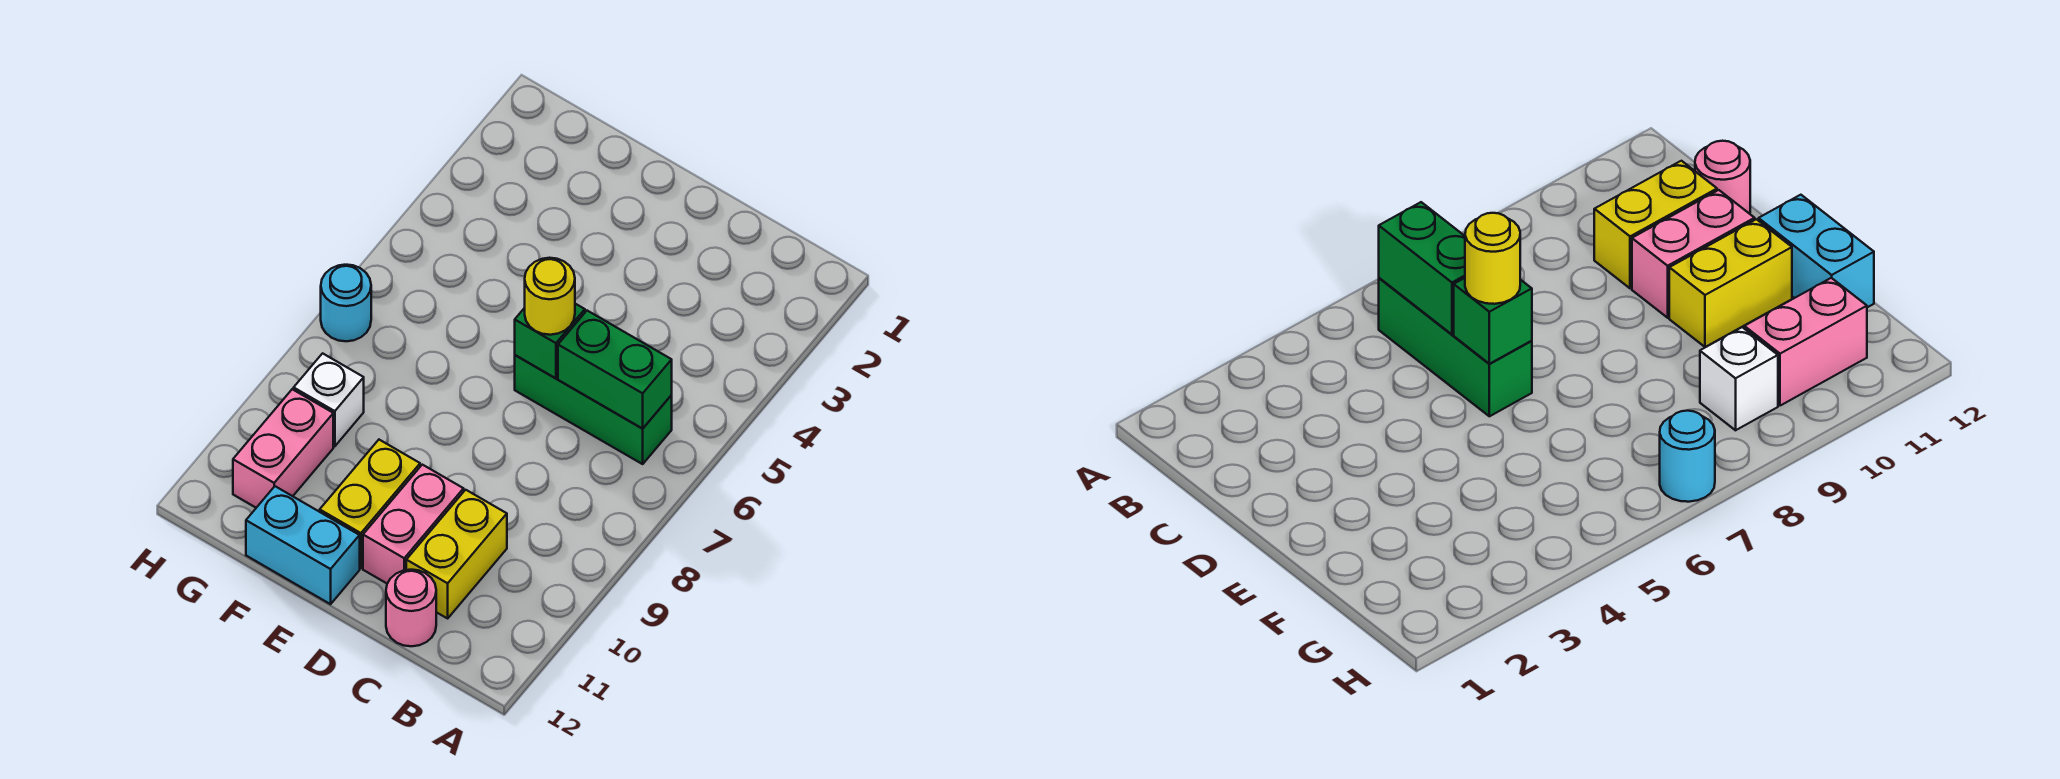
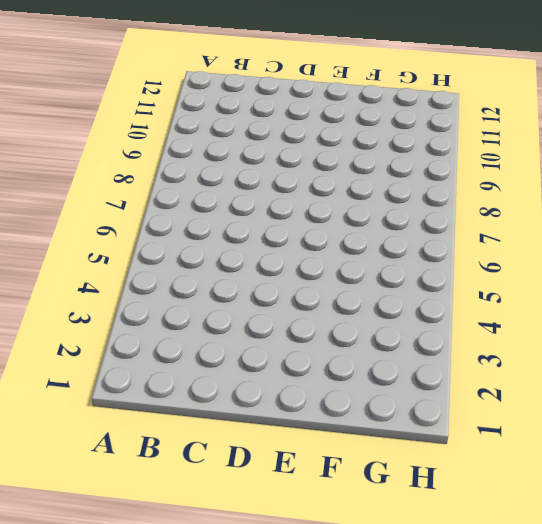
none -> green 1x3 brick [515,355,672,464]
none -> yellow 1x2 brick [406,490,507,618]
none -> pink 1x1 round brick [386,570,436,646]

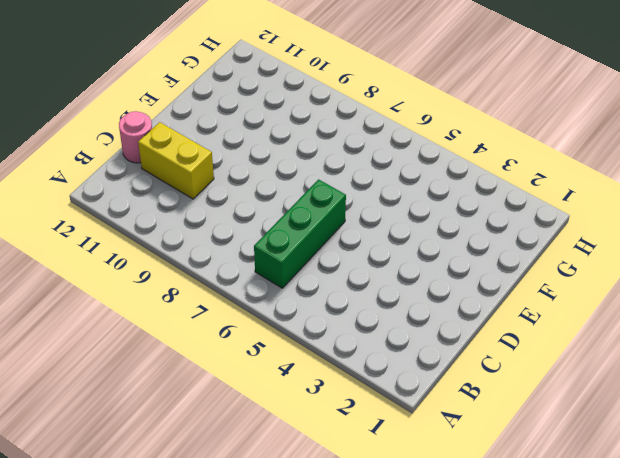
none -> pink 1x2 brick [363,465,464,584]
none -> yellow 1x2 brick [320,440,420,568]
none -> cyan 1x2 brick [246,486,360,604]

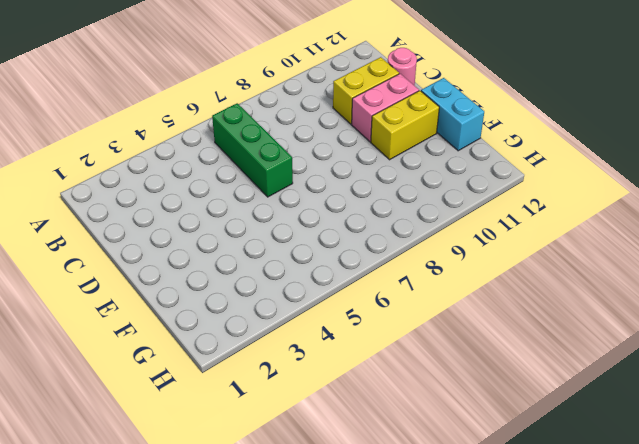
none -> white 1x1 brick [294,353,364,446]
none -> pink 1x2 brick [233,389,333,508]
none -> cyan 1x1 round brick [321,265,371,341]

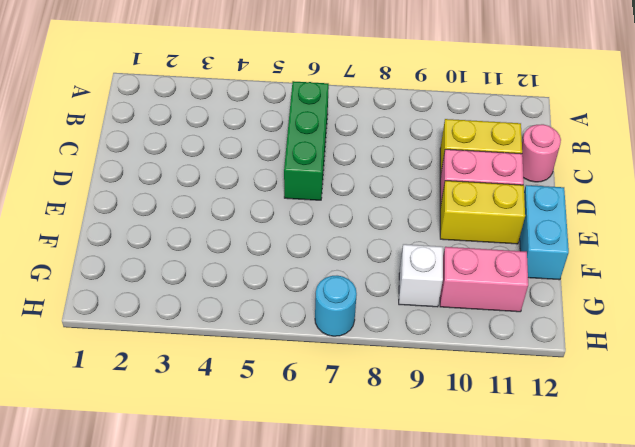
none -> green 1x2 brick [558,311,672,429]
none -> green 1x1 brick [515,304,585,378]
none -> yellow 1x1 round brick [525,258,575,335]

